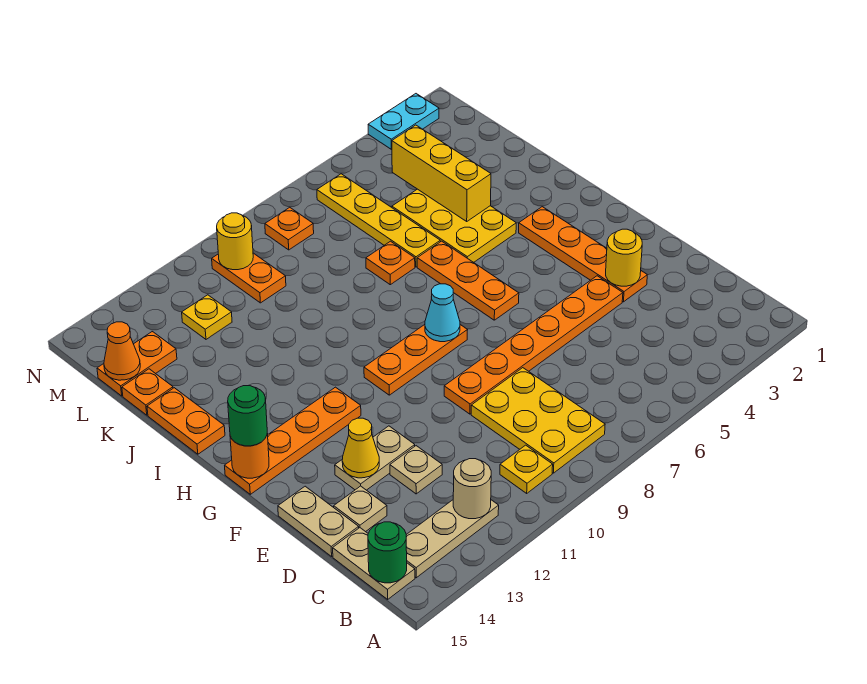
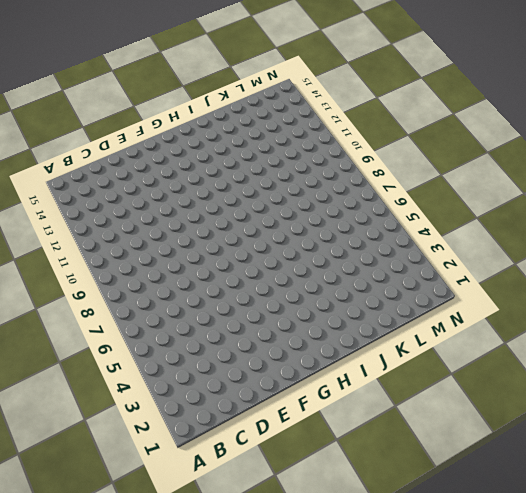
none -> yellow 2x3 plate [471,368,605,473]
none -> yellow 1x1 plate [500,445,553,493]
none -> tan 1x3 plate [406,500,499,578]
none -> tan 1x2 plate [333,528,415,599]

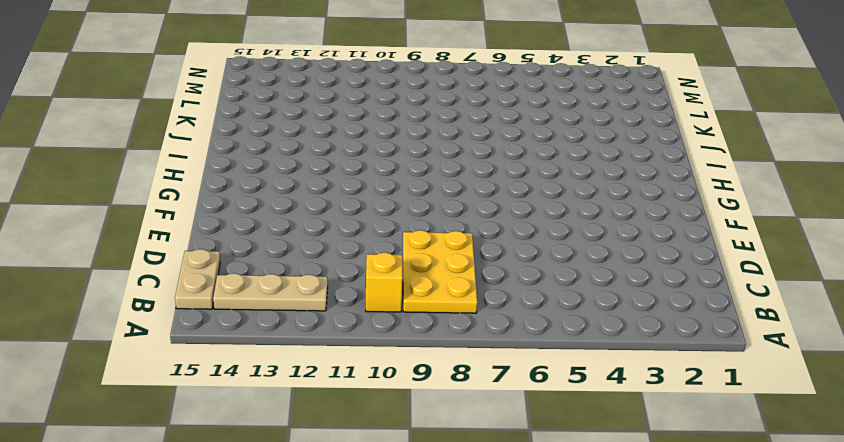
yellow 1x1 brick [366,253,403,312] -> yellow 1x1 plate [500,445,553,493]
none -> tan 1x1 plate [390,446,442,494]
none -> tan 1x1 plate [334,486,387,532]
none -> tan 1x2 plate [278,486,359,556]
none -> orange 1x4 plate [519,207,647,302]

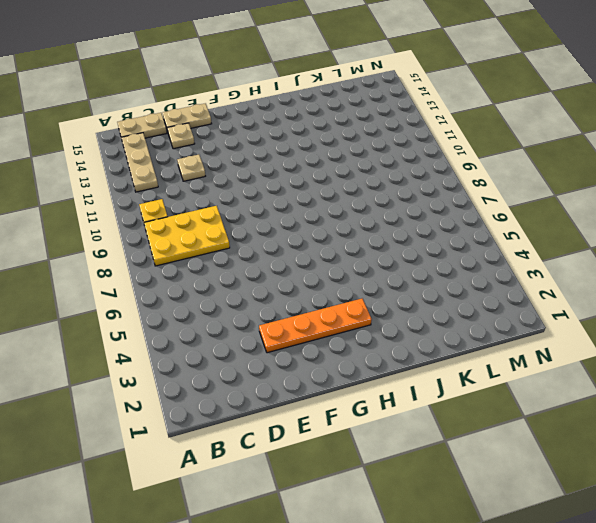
none -> orange 1x6 plate [444,276,623,414]
none -> tan 1x2 plate [335,426,415,490]
none -> orange 1x3 plate [417,241,519,320]
none -> orange 1x3 plate [364,325,467,395]

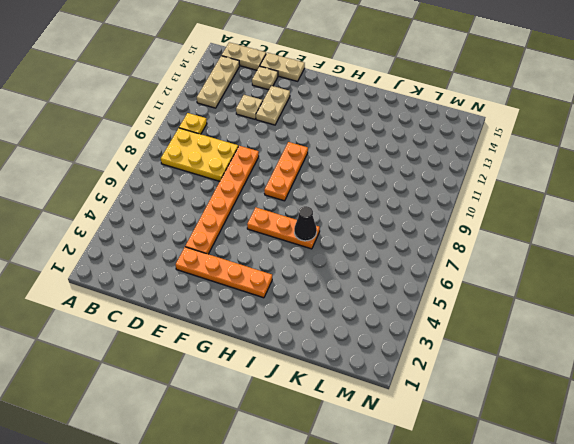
black 1x1 cone [294,206,317,241] -> none
none -> orange 1x4 plate [225,387,361,494]
none -> yellow 2x3 plate [392,189,516,262]
none -> orange 1x2 plate [147,388,225,454]
none -> yellow 1x4 plate [317,174,440,267]

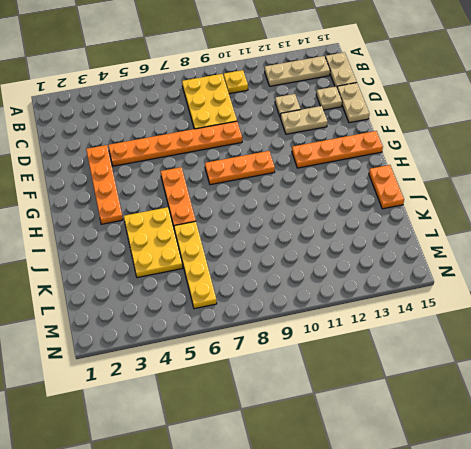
none -> orange 1x1 plate [366,241,415,285]
none -> orange 1x1 plate [122,369,173,415]
none -> orange 1x2 plate [212,253,286,303]
none -> yellow 1x1 plate [182,295,232,339]

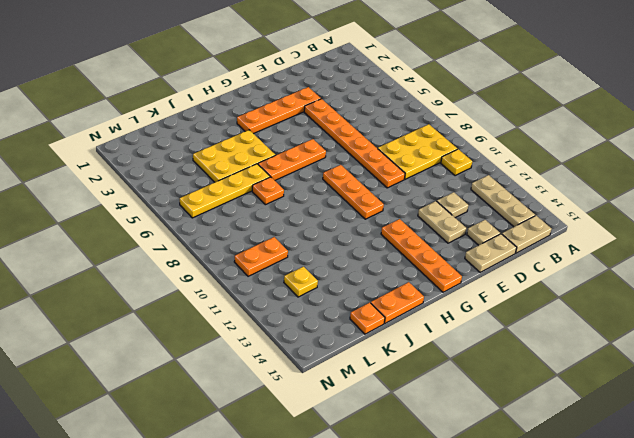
none -> orange 1x2 plate [97,332,177,396]
none -> orange 1x1 plate [265,207,314,250]
none -> cyan 1x2 plate [368,94,439,149]
none -> tan 1x1 round brick [453,459,491,519]

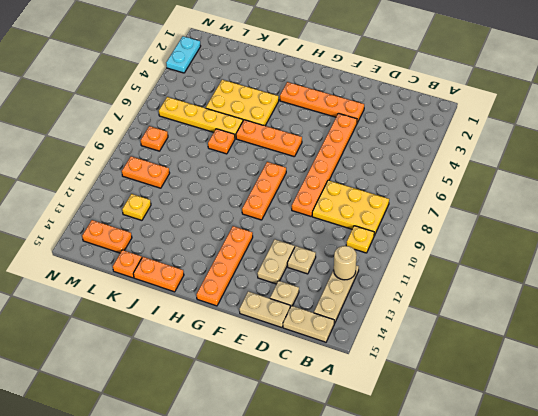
orange 1x2 plate [82,220,132,253] -> orange 1x2 plate turned to [97,332,177,396]
none -> green 1x1 round brick [368,522,407,583]
none -> yellow 1x1 round brick [606,229,642,286]
none -> yellow 1x1 cone [342,418,379,478]
none -> cyan 1x1 cone [425,284,460,342]

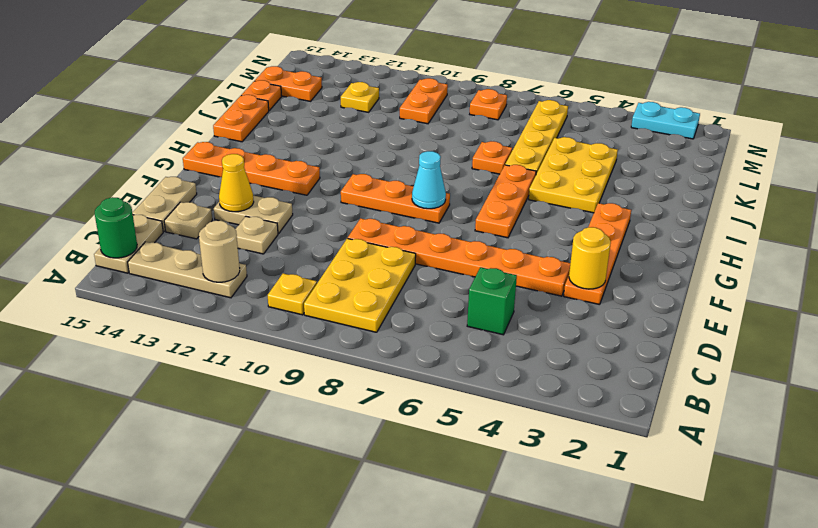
green 1x1 brick [467,267,517,335] -> none
none -> orange 1x1 round brick [230,434,269,478]
none -> yellow 1x3 brick [392,125,491,221]
none -> orange 1x1 cone [104,322,140,380]
none -> yellow 1x1 round brick [217,213,253,270]

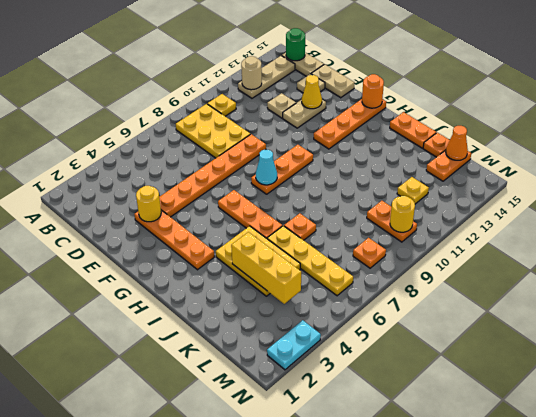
none -> green 1x1 round brick [228,386,267,446]

